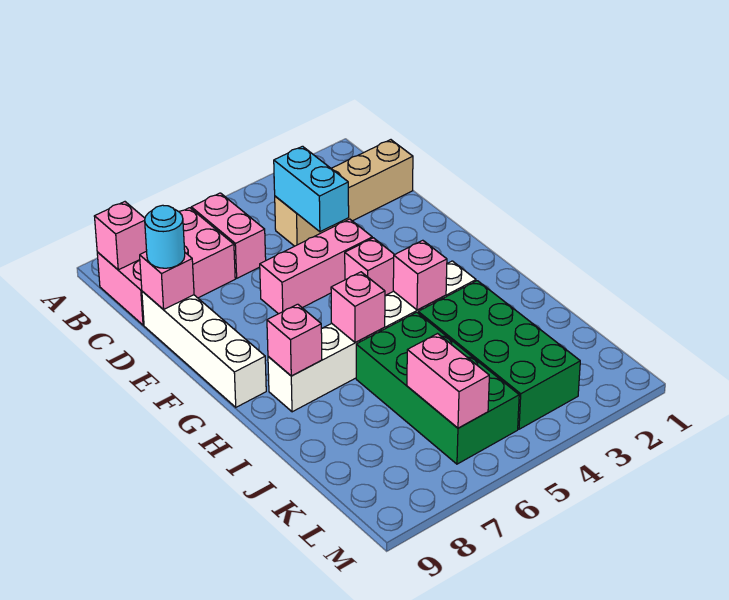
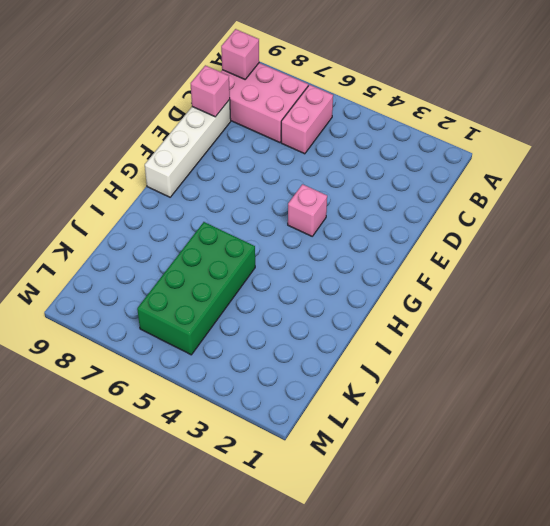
none -> tan 1x4 brick [275,140,413,246]
none -> pink 1x3 brick [260,219,372,314]
none -> white 1x6 brick [268,261,476,412]

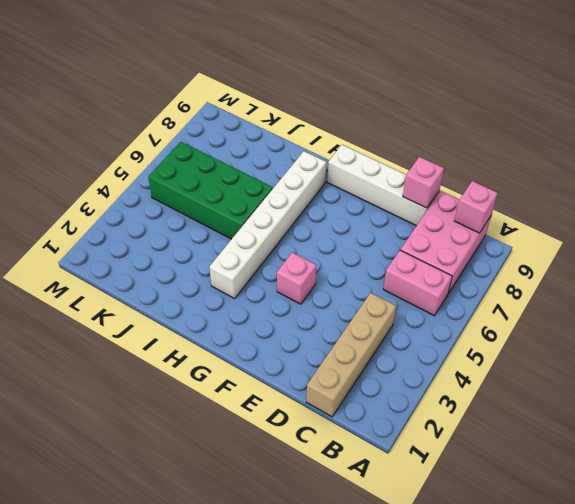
none -> pink 1x3 brick [260,219,372,314]
none -> green 2x4 brick [418,281,580,429]
none -> cyan 1x2 brick [274,146,349,232]

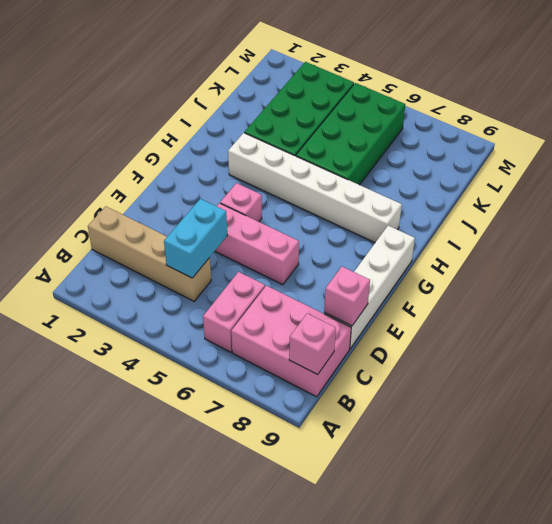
none -> pink 1x1 brick [393,240,447,310]
none -> pink 1x1 brick [331,272,385,343]
none -> pink 1x1 brick [267,304,322,376]

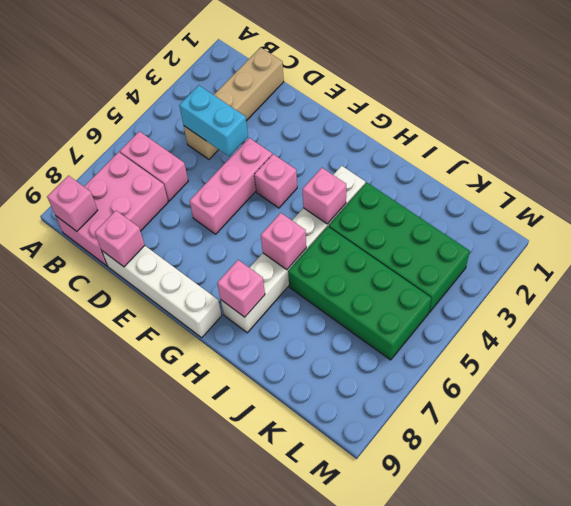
none -> pink 1x2 brick [407,334,489,428]
none -> cyan 1x1 round brick [145,205,185,268]

